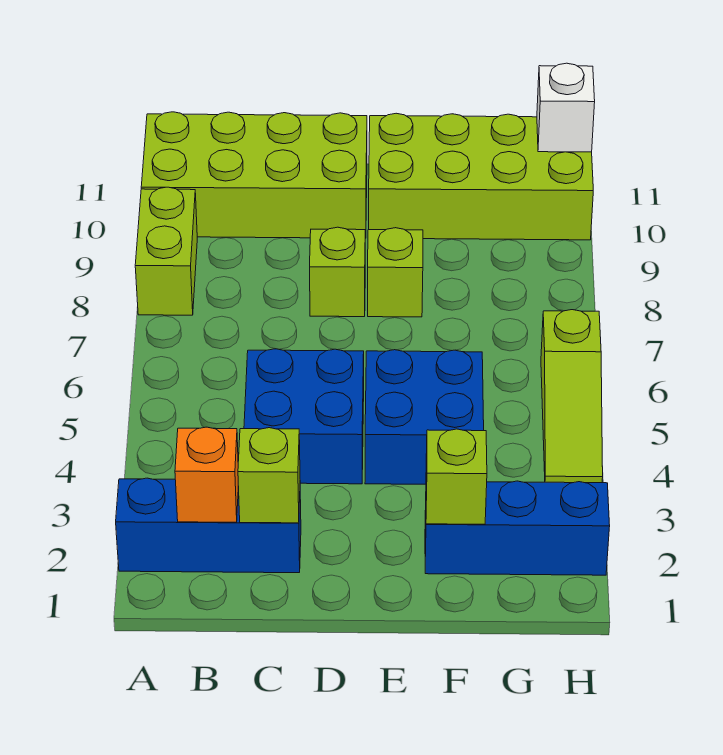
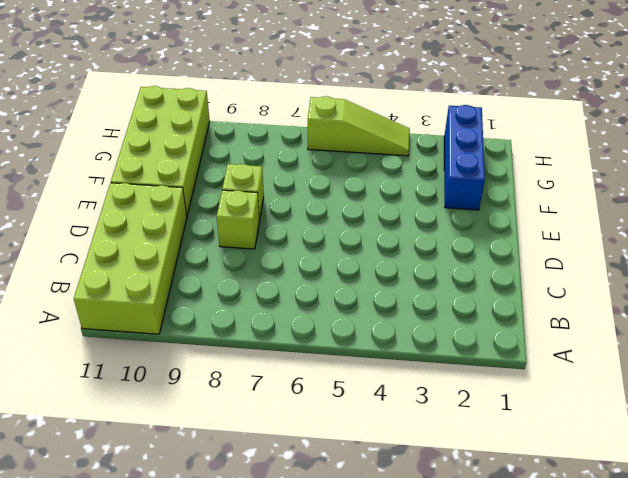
none -> blue 1x3 brick [116,478,301,573]
none -> lime 1x2 brick [135,187,197,315]
none -> blue 2x2 brick [244,349,364,484]

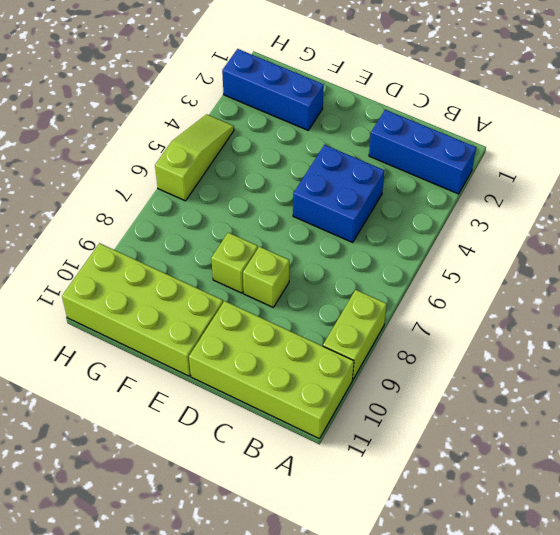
none -> blue 2x2 brick [365,350,484,484]
none -> orange 1x1 brick [175,427,238,522]
none -> lime 1x1 brick [238,428,300,523]

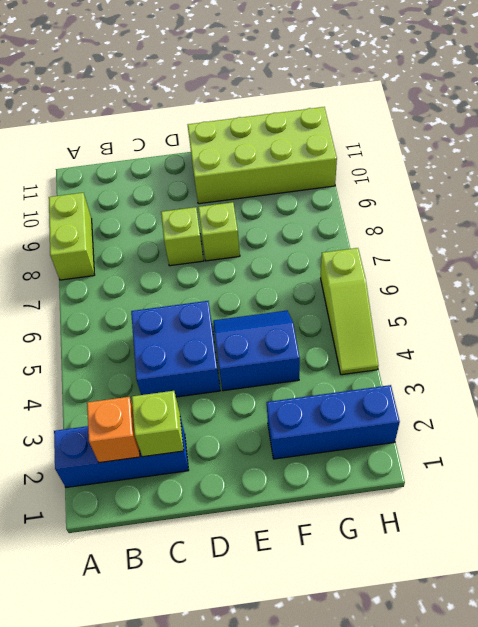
blue 2x2 slope [213,311,300,391] -> blue 2x2 brick [365,350,484,484]
none -> lime 2x4 brick [141,112,367,238]
none -> lime 1x1 brick [426,429,487,524]
none -> white 1x1 brick [537,63,595,152]

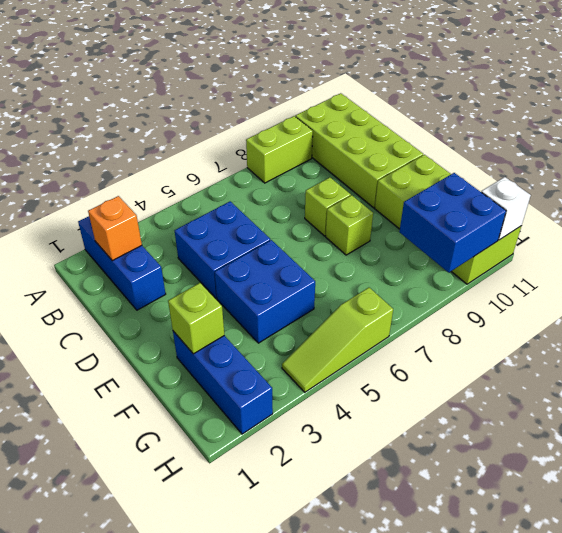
blue 2x2 brick [399,173,506,273] -> none
none -> lime 1x1 brick [238,428,300,523]

